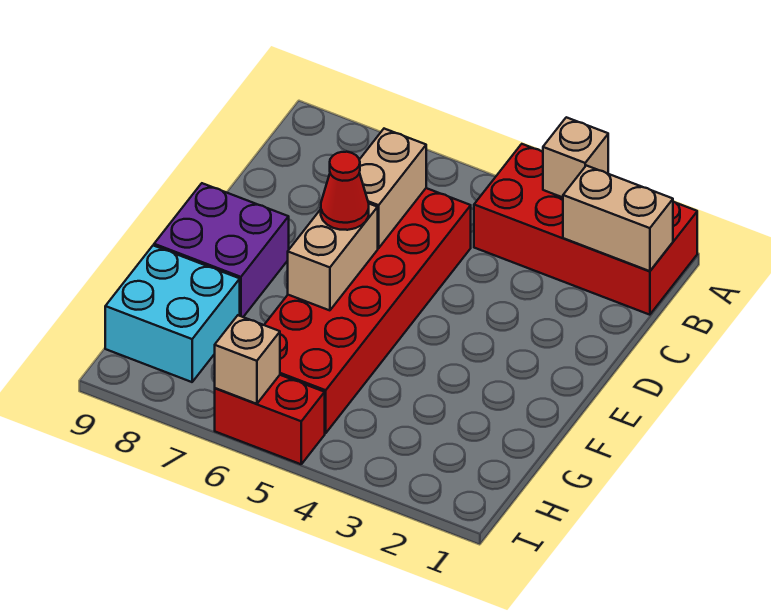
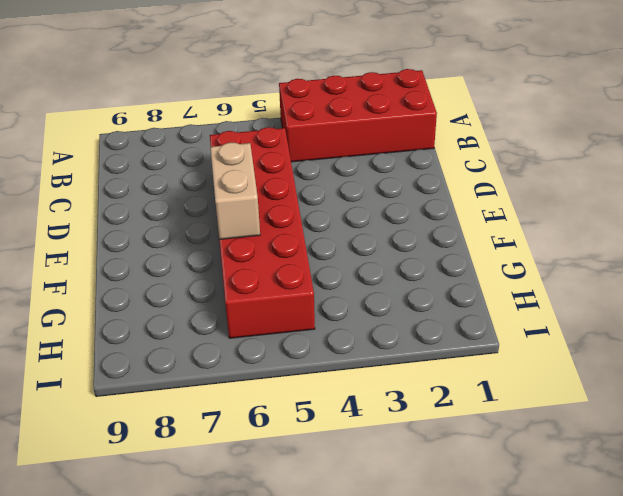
none -> purple 2x2 brick [154,183,289,317]
none -> cyan 2x2 brick [105,245,240,382]

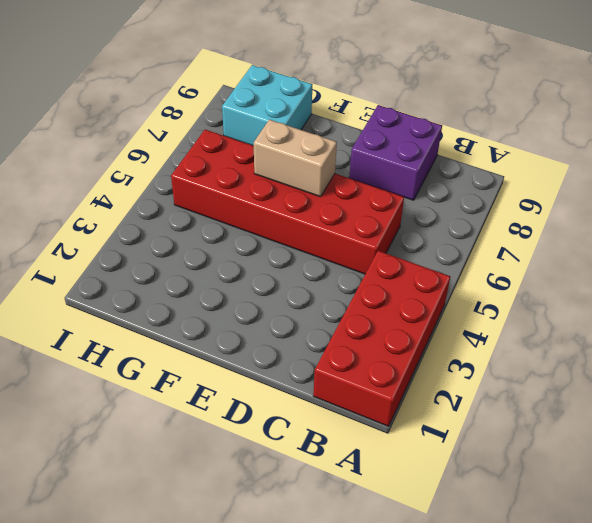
purple 2x2 brick [349,105,442,200] -> purple 2x2 brick moved to [154,183,289,317]
none -> red 1x2 brick [215,375,325,464]
none -> tan 1x1 brick [543,117,608,197]

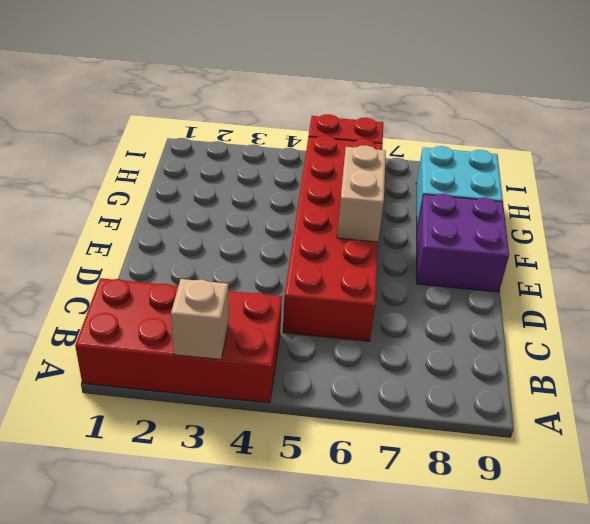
none -> tan 1x2 brick [563,165,673,271]
none -> tan 1x2 brick [359,129,426,248]

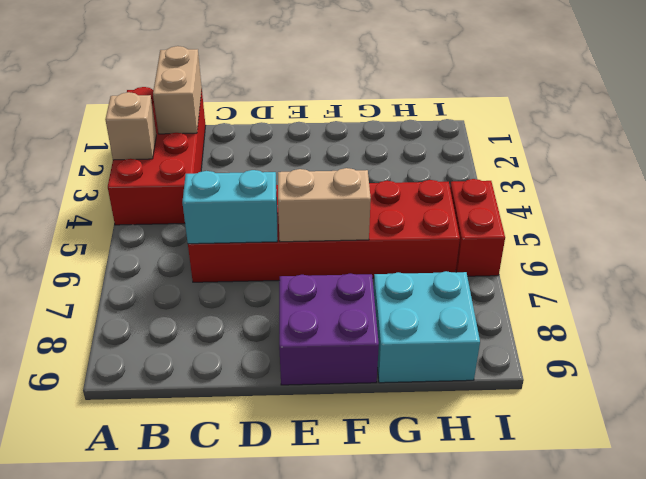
cyan 1x2 brick [182,170,278,244] -> tan 1x2 brick [359,129,426,248]
none -> tan 1x1 brick [215,315,280,404]
none -> red 1x1 cone [321,152,369,230]

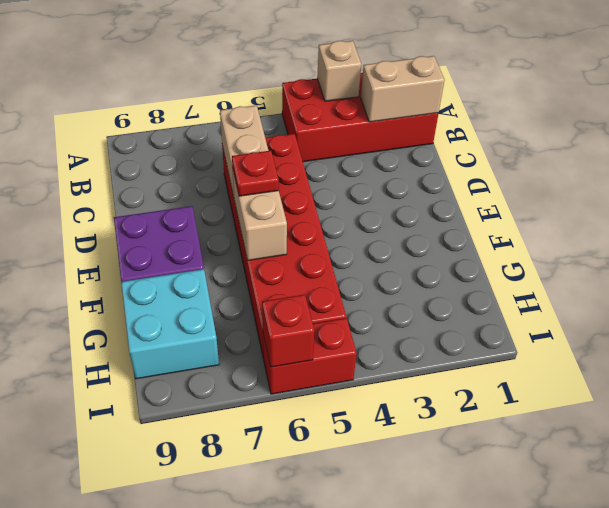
red 1x1 plate [232,151,279,196] -> red 1x1 cone [321,152,369,230]
red 1x1 brick [262,295,314,367] -> tan 1x1 brick [215,315,280,404]

